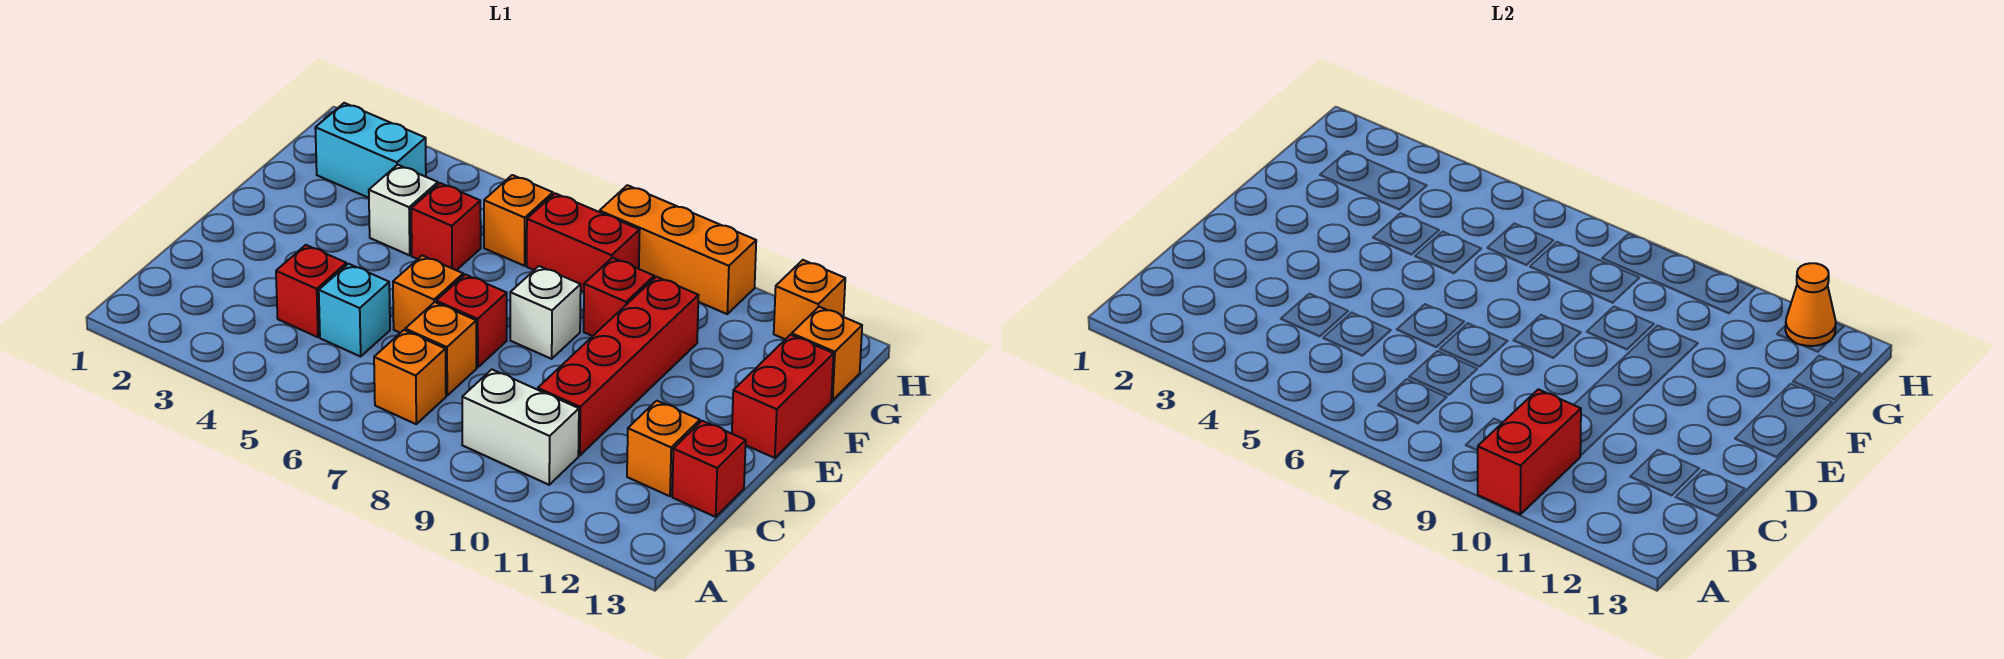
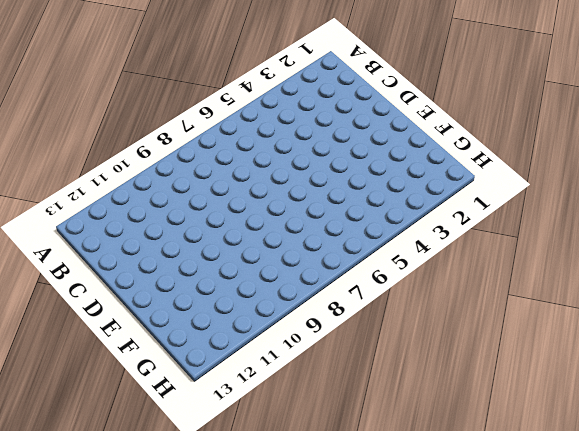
none -> orange 1x1 brick [374,330,446,424]
none -> white 1x2 brick [462,370,579,485]
none -> red 1x1 brick [276,245,346,337]

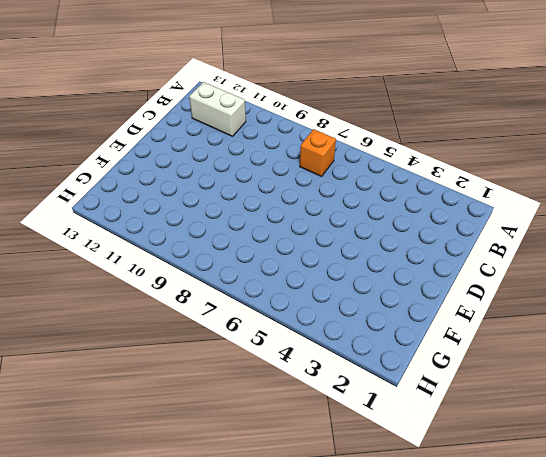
white 1x2 brick [189,82,246,136] -> white 1x2 brick moved to [462,370,579,485]
none -> red 1x1 brick [276,245,346,337]
none -> cyan 1x1 brick [319,264,390,356]
none -> orange 1x1 brick [405,302,476,396]

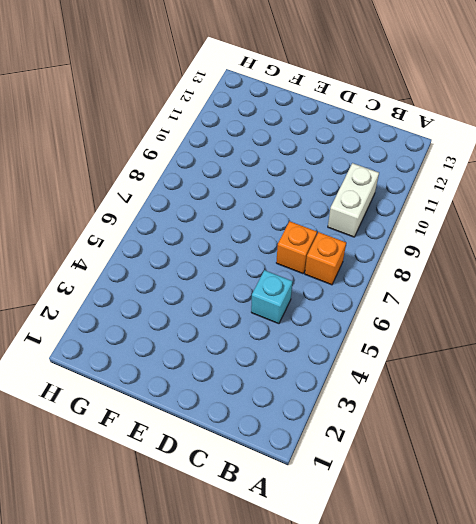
none -> red 1x1 brick [276,245,346,337]
none -> red 1x4 brick [538,277,699,456]
none -> orange 1x1 brick [627,401,700,496]

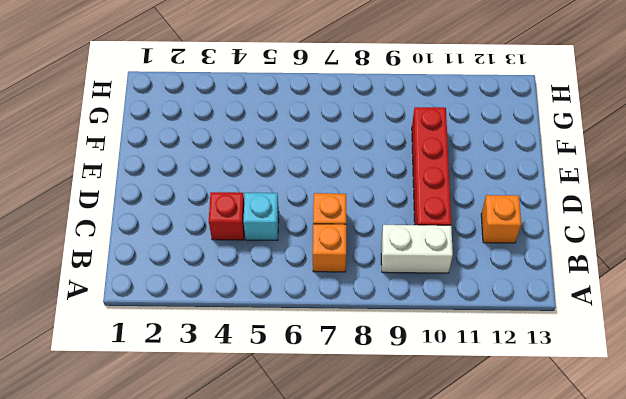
none -> red 1x1 brick [672,421,746,517]
none -> orange 1x1 brick [393,255,463,333]
none -> red 1x1 brick [436,274,507,367]

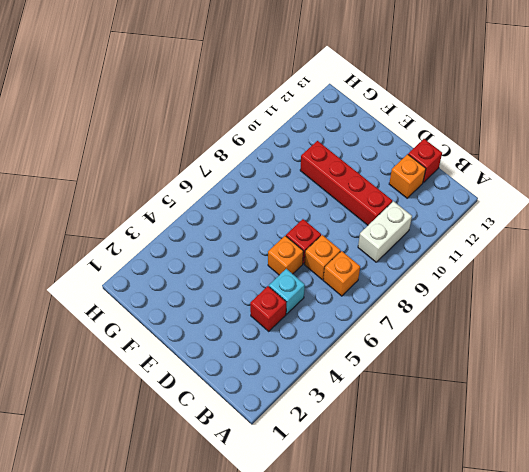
none -> white 1x1 brick [510,266,581,359]
none -> red 1x2 brick [732,335,834,458]
none -> white 1x1 brick [369,165,438,255]

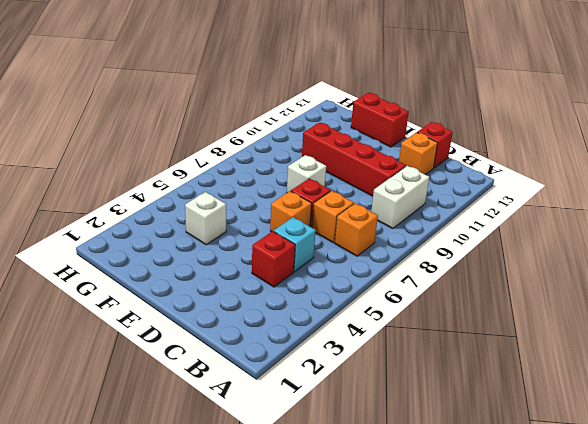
none -> red 1x1 brick [411,183,481,270]
none -> red 1x1 brick [584,258,654,336]
none -> cyan 1x2 brick [315,103,426,198]

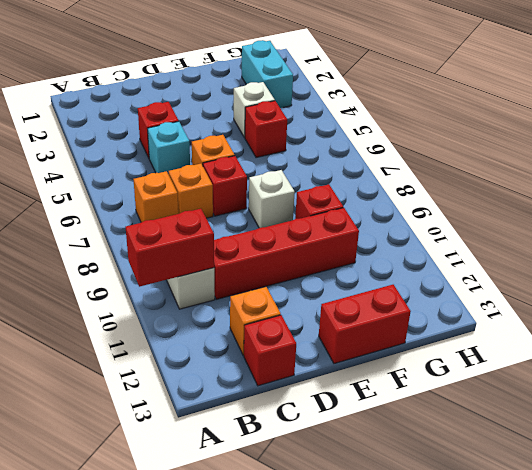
none -> orange 1x1 brick [484,175,553,266]
none -> red 1x2 brick [527,193,640,292]
none -> orange 1x1 brick [792,307,862,400]

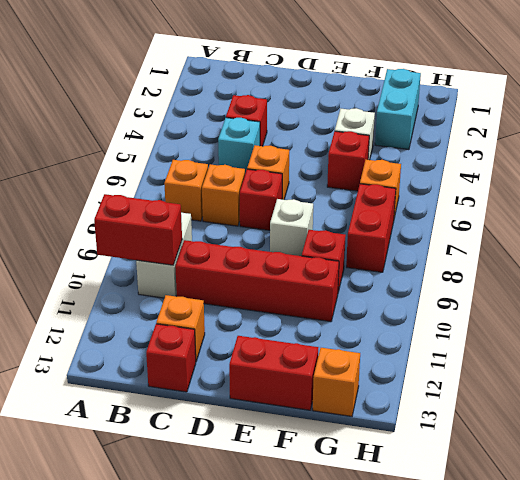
none -> orange 1x3 brick [600,185,756,314]
none -> orange 1x1 brick [774,260,845,339]
none -> orange 1x1 cone [1785,263,1836,346]

